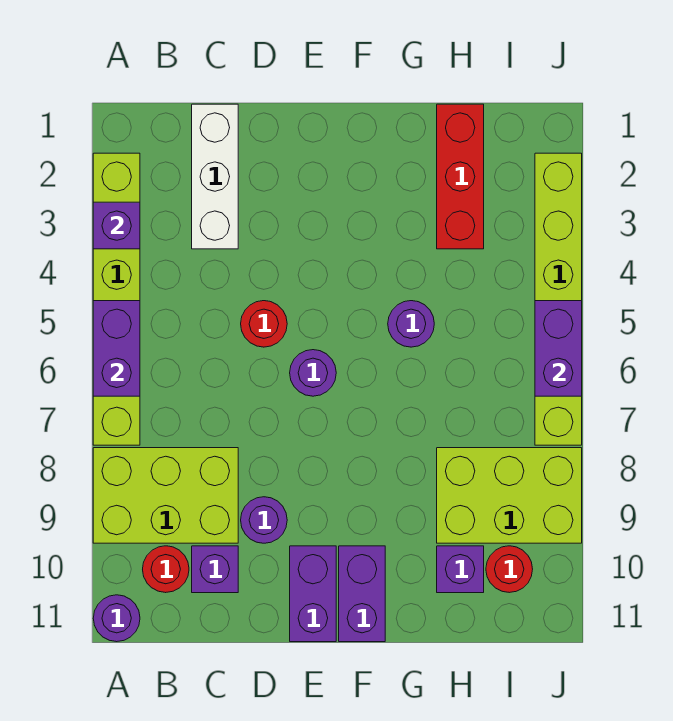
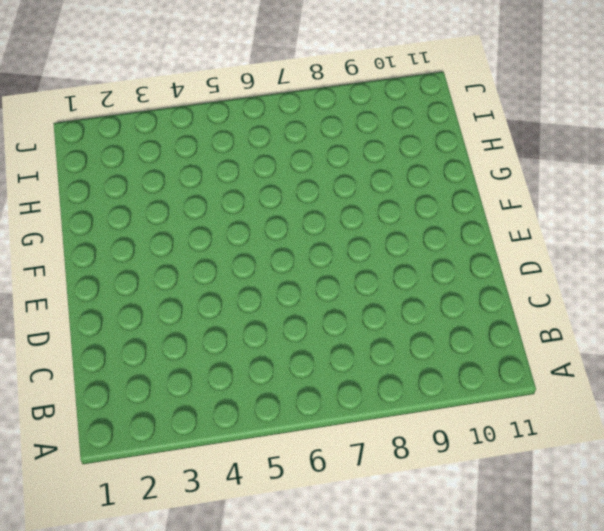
none -> lime 1x6 brick [93,153,140,445]
none -> lime 2x3 brick [93,448,238,543]
none -> purple 1x1 round brick [93,595,140,642]

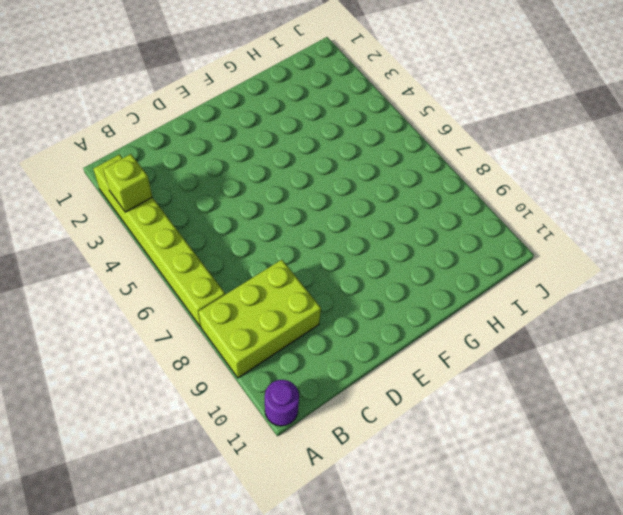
lime 1x1 brick [103,154,152,212] -> purple 1x1 brick [93,202,140,249]
none -> red 1x1 round brick [143,546,189,593]
none -> white 1x3 brick [192,104,238,249]
none -> purple 1x1 brick [192,546,238,593]

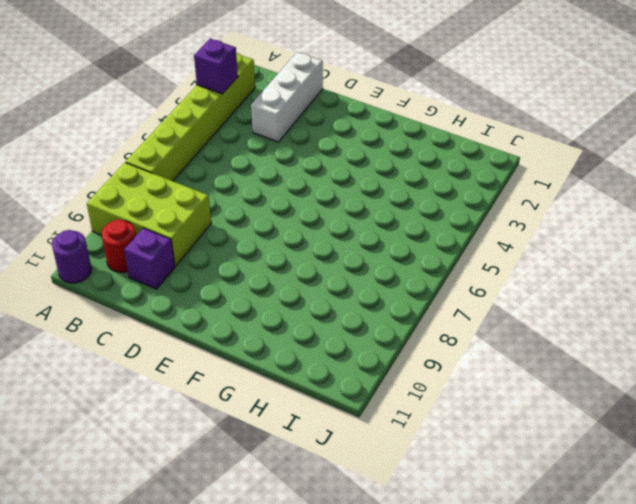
none -> red 1x1 round brick [241,301,287,347]
none -> purple 1x1 round brick [241,497,287,543]
none -> purple 1x1 round brick [290,350,336,396]

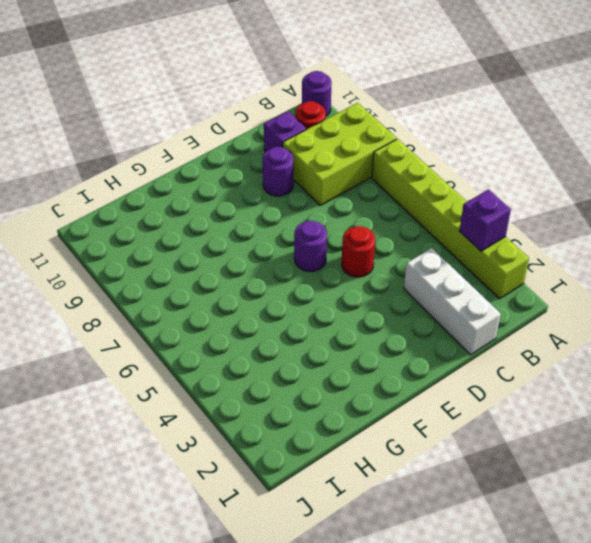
none -> purple 1x2 brick [290,546,336,642]
none -> purple 1x2 brick [339,546,385,642]
none -> purple 1x1 round brick [388,301,434,347]

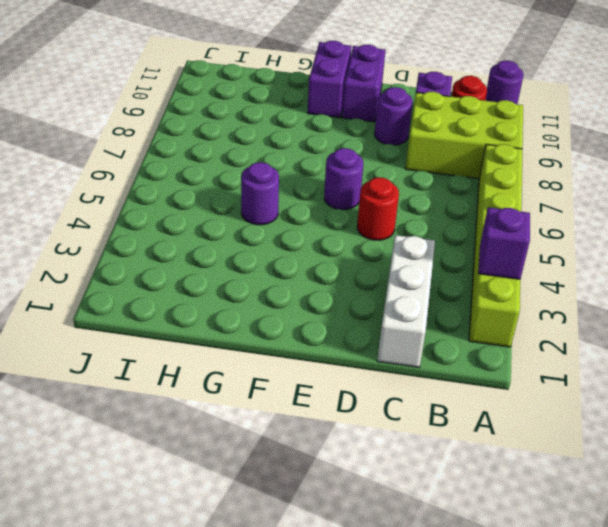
none -> red 1x3 brick [437,104,484,249]
none -> lime 2x3 brick [437,448,582,543]
none -> purple 1x1 brick [437,546,484,593]

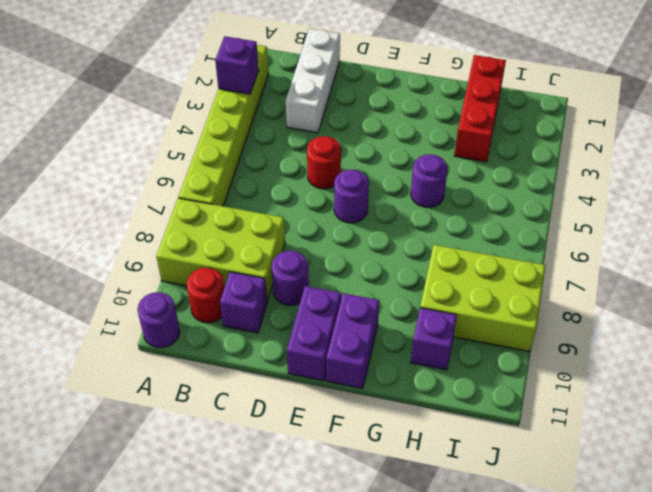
none -> red 1x1 round brick [486,546,533,593]
none -> lime 1x6 brick [535,153,582,445]
none -> purple 1x2 brick [93,301,140,396]

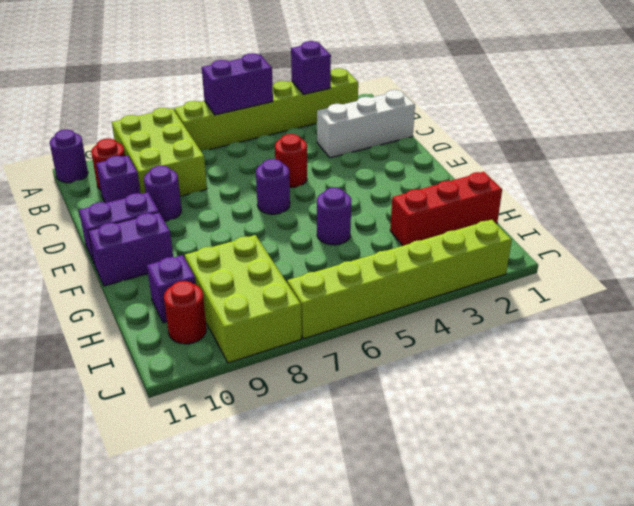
none -> purple 1x2 brick [535,301,582,396]

